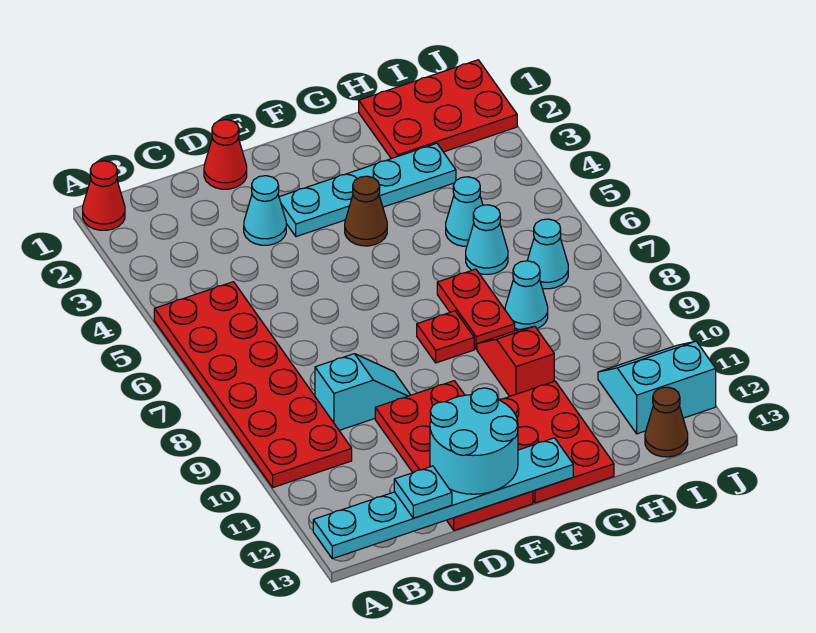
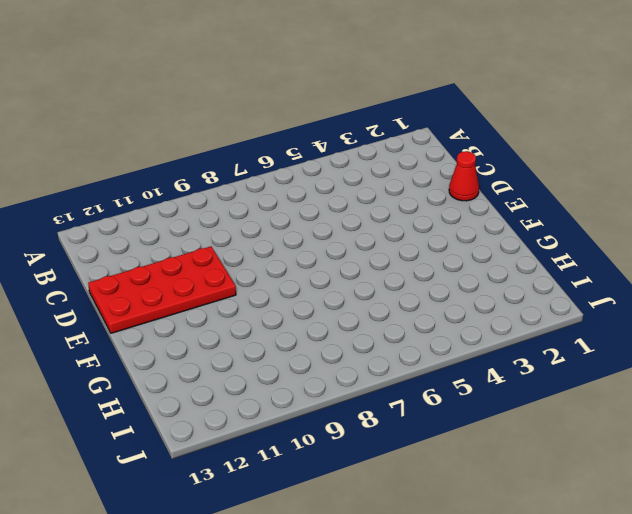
none -> red 1x1 cone [83,161,125,230]
none -> red 2x6 plate [154,282,352,487]
none -> cyan 1x2 slope [315,354,410,430]

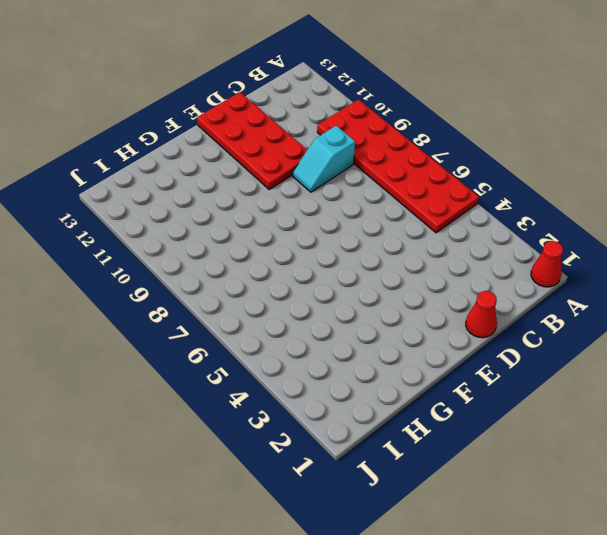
none -> cyan 1x1 cone [244,176,286,245]
none -> cyan 1x4 plate [279,143,456,237]
none -> brown 1x1 cone [345,176,387,246]

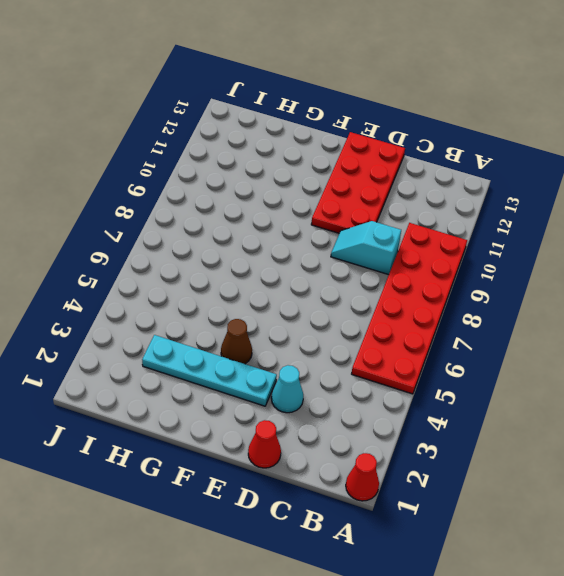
none -> red 1x1 plate [417,311,474,363]
none -> red 2x3 plate [499,381,614,503]
none -> red 1x2 plate [437,269,515,349]

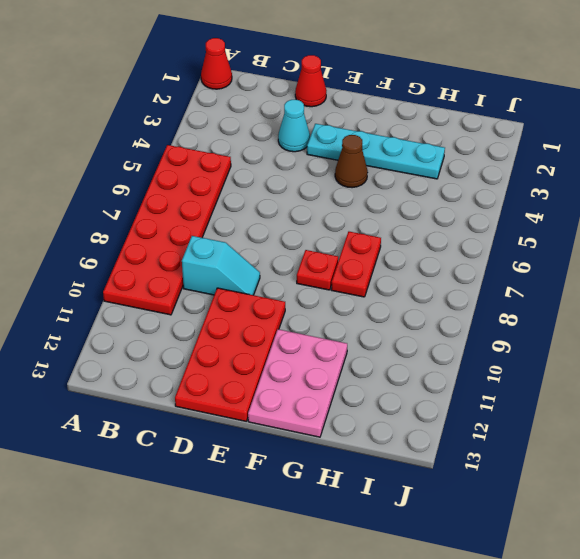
pink 2x3 plate [248,329,347,437] -> red 2x3 plate [499,381,614,503]
none -> red 1x2 slope [477,326,554,396]
none -> red 2x3 plate [359,60,517,159]
none -> cyan 1x1 cone [446,177,483,246]

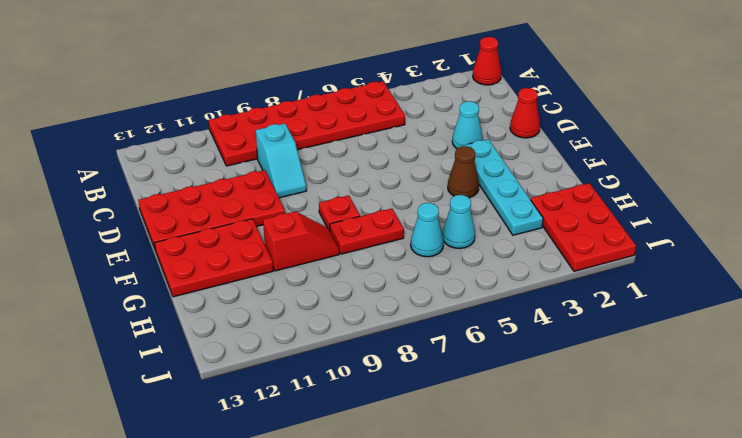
none -> cyan 1x1 cone [505,261,548,330]
none -> cyan 1x1 cone [527,219,568,289]
none -> cyan 2x2 slope [598,341,716,434]

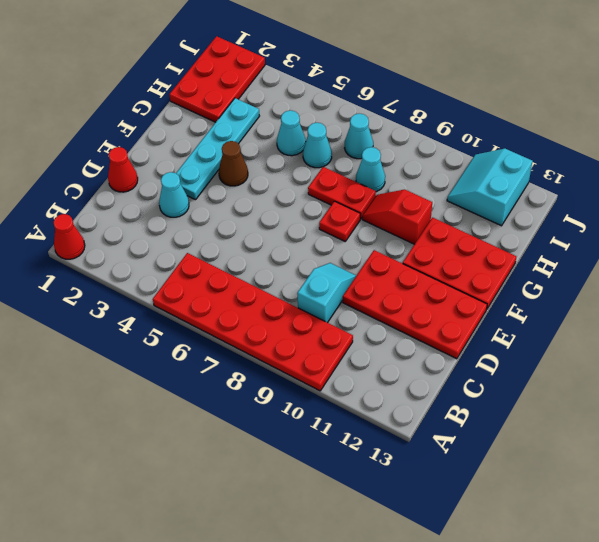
none -> brown 1x1 cone [645,387,688,457]
none -> cyan 1x6 plate [313,438,573,559]
none -> cyan 1x1 plate [394,466,452,518]

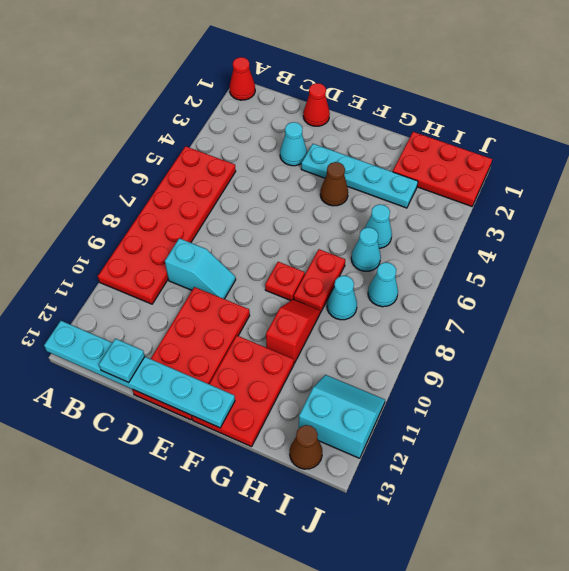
none -> cyan 2x2 round brick [430,388,518,494]

